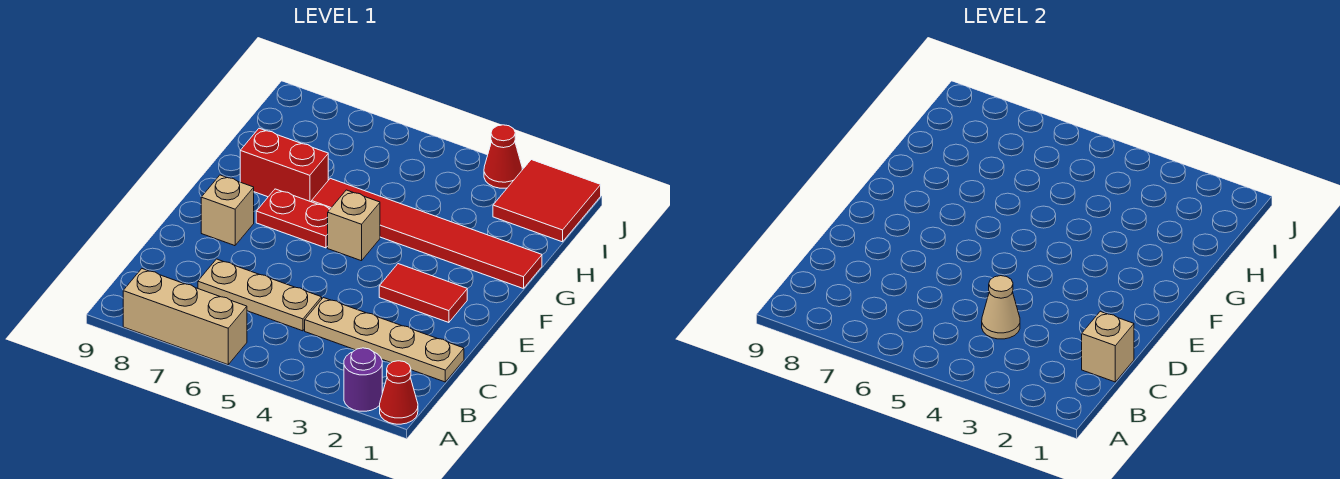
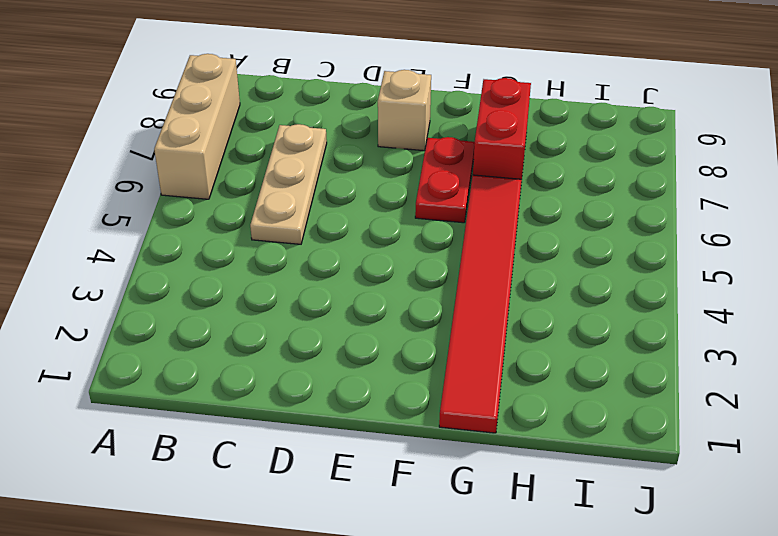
none -> red 1x1 cone [380,361,418,424]
none -> purple 1x1 round brick [344,348,382,411]
none -> tan 1x4 plate [305,298,464,382]

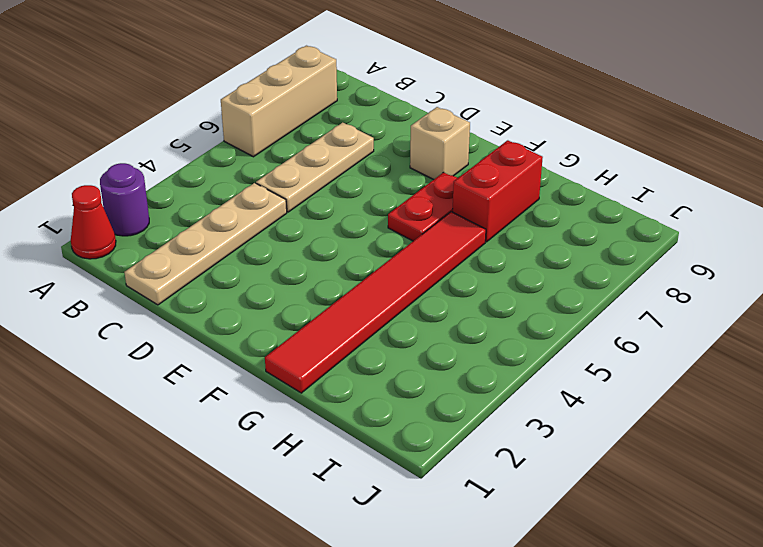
none -> red 1x2 tile [379,264,467,323]
none -> tan 1x1 brick [328,190,380,261]
none -> red 2x2 tile [493,160,601,242]

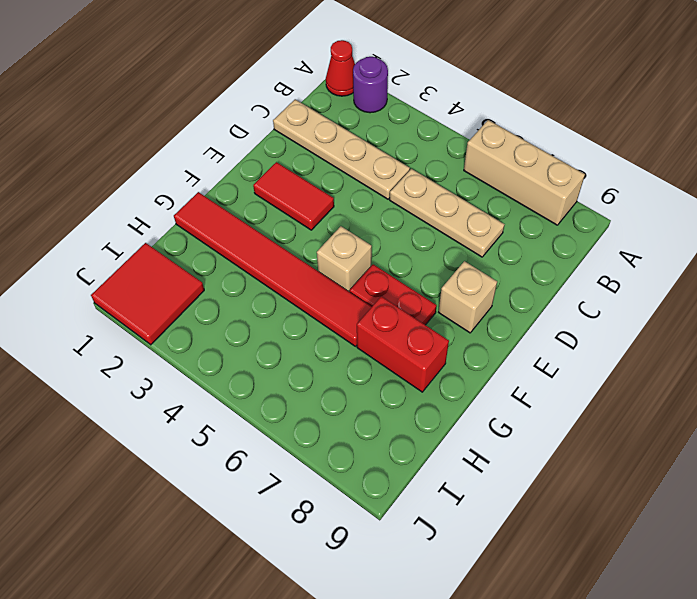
none -> red 1x1 cone [484,125,522,188]
none -> tan 1x1 brick [1082,311,1134,382]
none -> tan 1x1 cone [982,276,1020,339]

